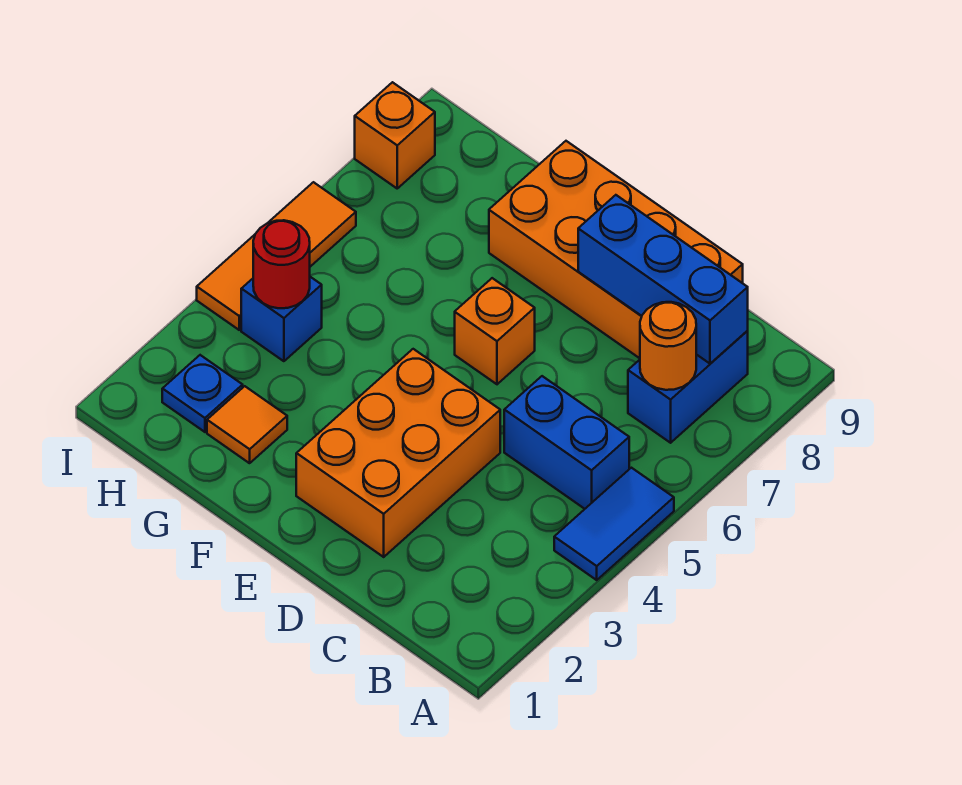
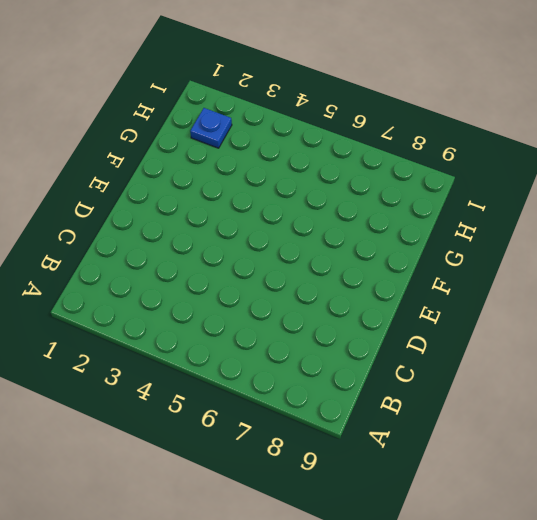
none -> blue 1x2 tile [554,468,674,580]
none -> blue 1x2 brick [504,376,629,509]
none -> blue 1x2 brick [628,331,748,443]

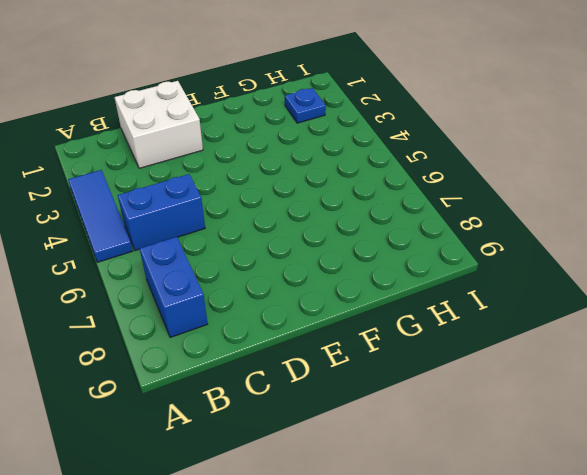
blue 1x3 tile [68,170,133,262] -> blue 1x2 tile [554,468,674,580]
white 2x2 brick [114,81,203,168] -> orange 2x3 brick [296,349,500,557]
none -> orange 2x4 brick [489,141,743,358]
none -> orange 1x1 brick [455,278,535,384]
none -> orange 1x1 tile [207,386,287,463]

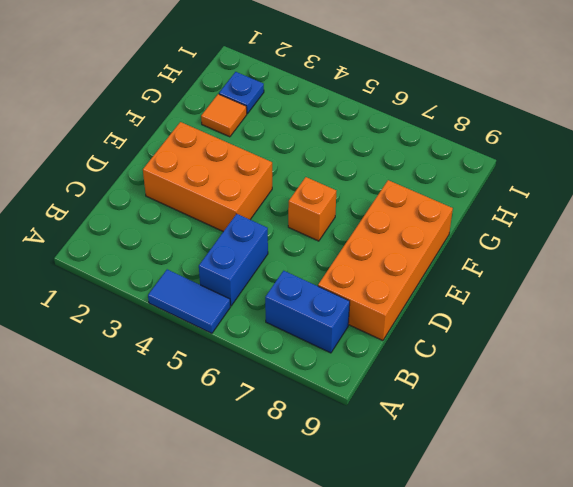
none -> blue 1x1 brick [241,277,322,361]
none -> orange 1x3 tile [197,182,356,330]
none -> orange 1x1 brick [355,82,435,188]

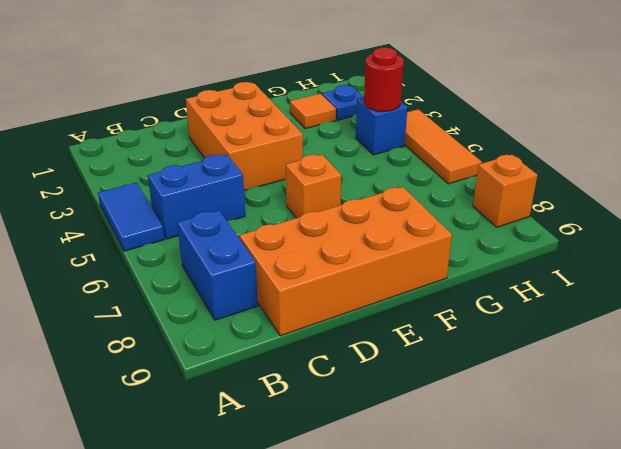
none -> orange 1x1 round brick [640,302,696,390]
none -> blue 1x3 brick [578,195,748,364]

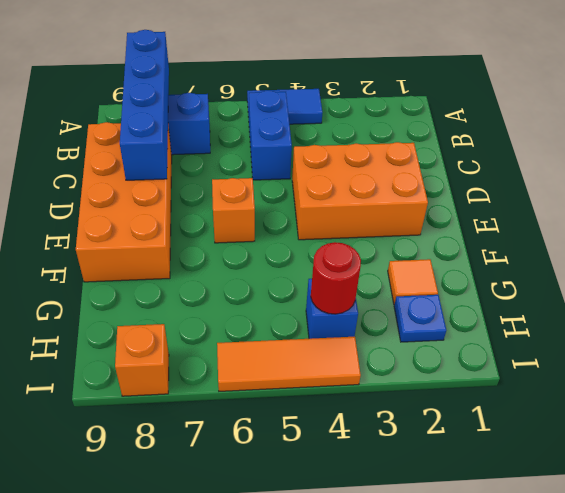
blue 1x4 brick [120,30,169,180] -> blue 1x3 brick [578,195,748,364]
none -> orange 1x1 round brick [640,302,696,390]

